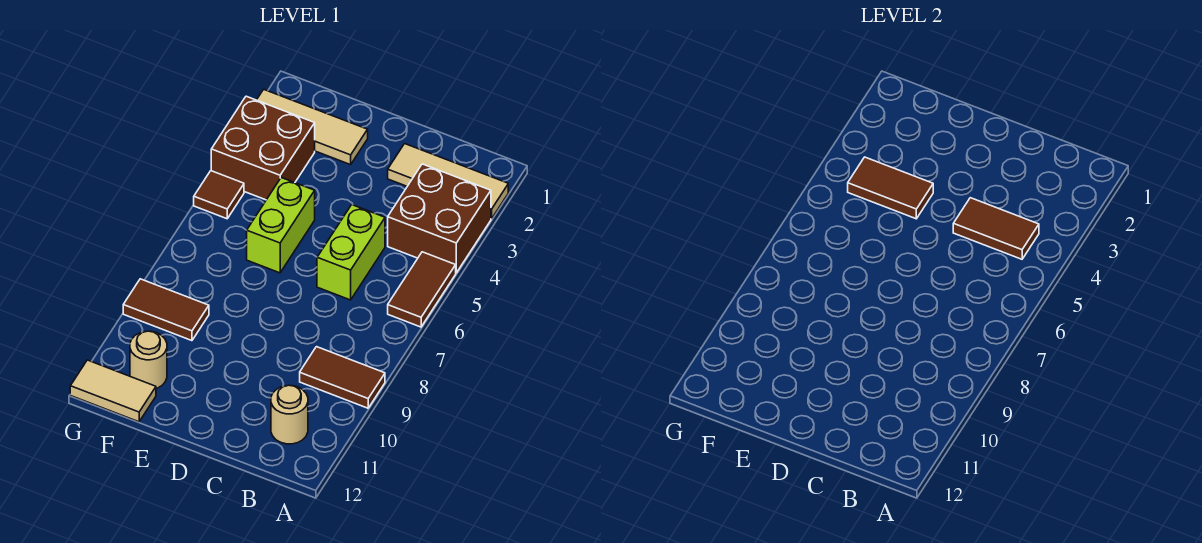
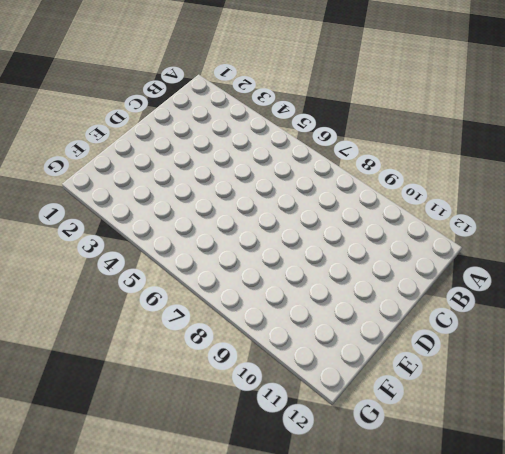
none -> tan 1x3 tile [388,144,508,219]
none -> brown 2x2 brick [388,164,491,273]
none -> brown 1x2 tile [388,252,456,327]

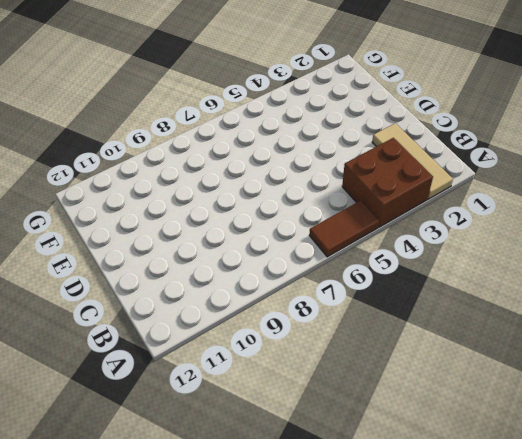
none -> brown 1x2 tile [300,347,385,408]
none -> tan 1x1 round brick [271,385,308,444]
none -> lime 1x2 brick [317,205,385,300]

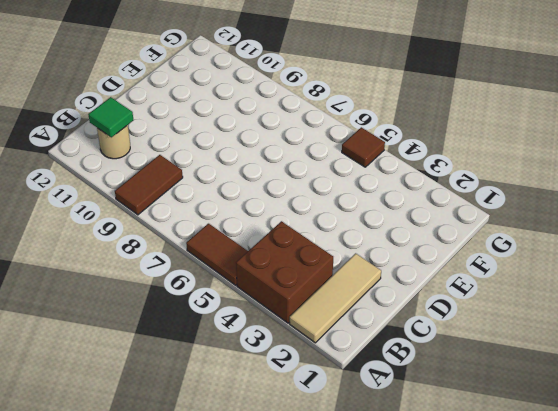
green 1x1 tile [88,97,133,137] -> none
none -> lime 1x2 brick [317,205,385,300]
none -> tan 1x3 tile [257,89,368,165]
none -> lime 1x2 brick [247,178,315,273]

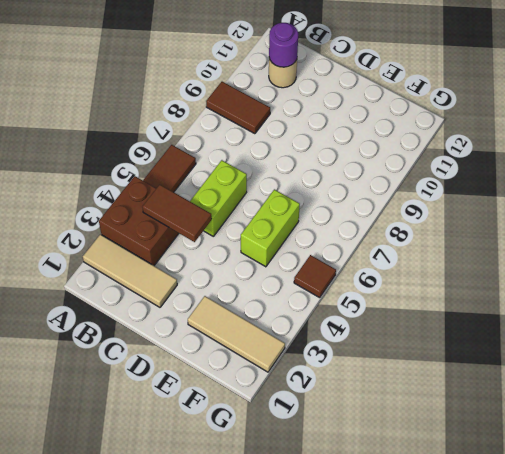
purple 1x1 round brick [269,23,298,67] -> none
none -> brown 2x2 brick [211,96,315,200]
none -> brown 1x2 tile [123,279,209,341]
none -> tan 1x1 round brick [130,331,167,389]

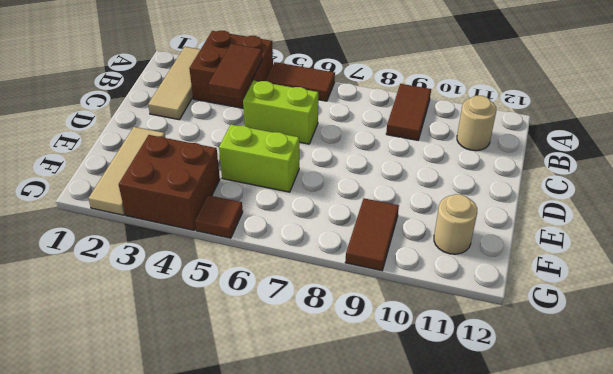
none -> tan 1x2 tile [70,360,156,422]
none -> brown 1x2 tile [848,157,933,219]

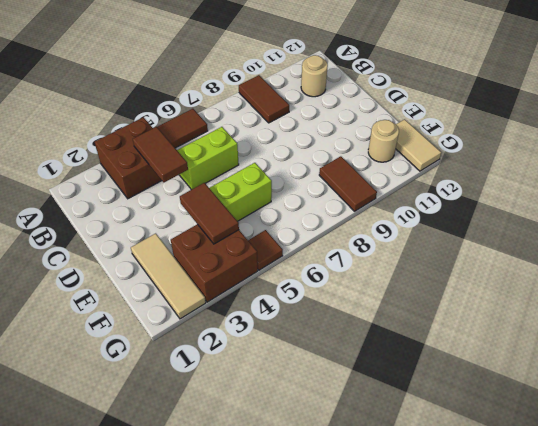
none -> tan 1x3 tile [388,144,508,219]

